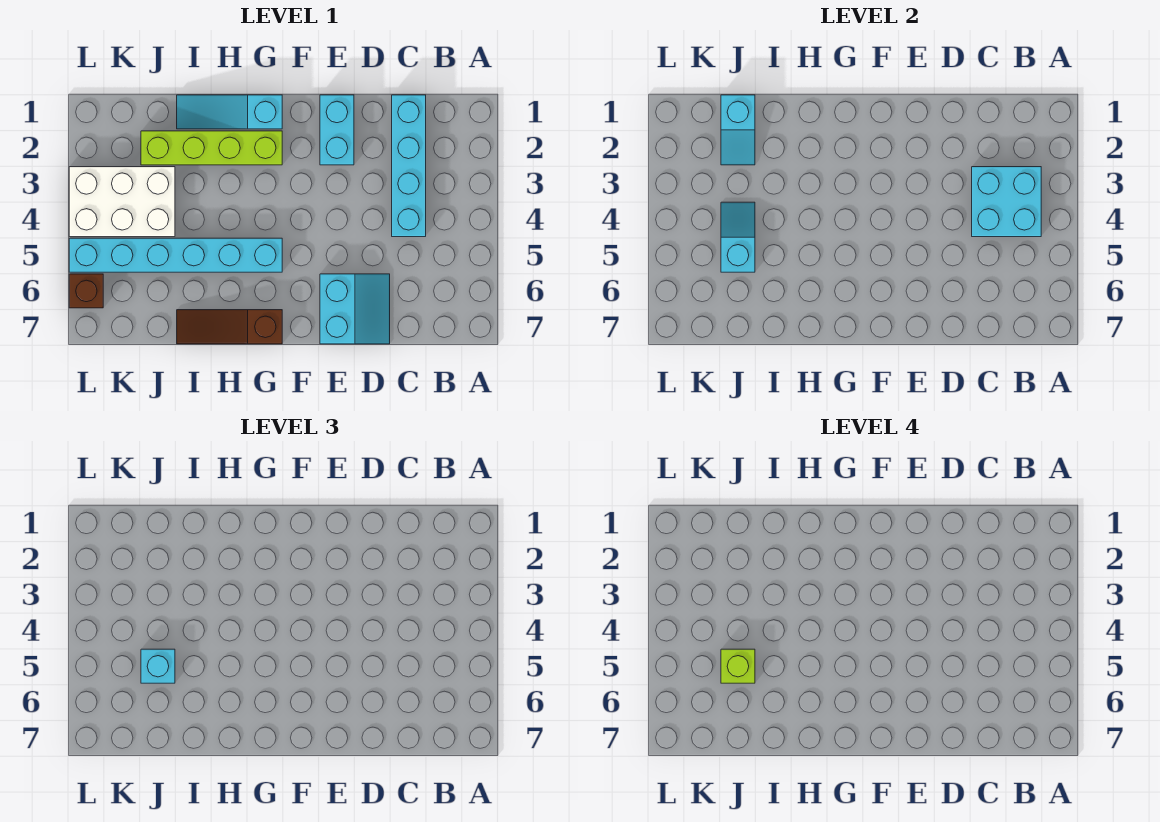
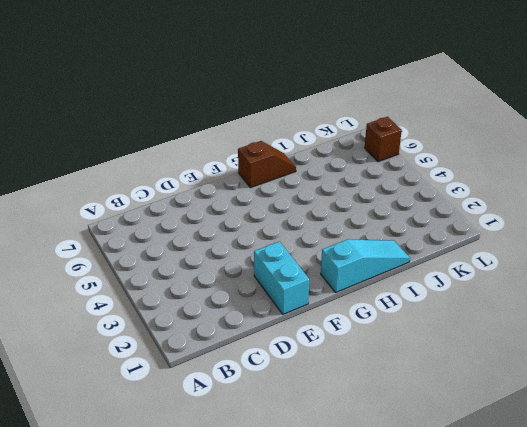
brown 1x2 slope [238,141,296,188] -> brown 1x3 slope [177,310,282,344]
none -> cyan 1x4 brick [392,95,426,237]
none -> cyan 2x2 slope [320,274,390,344]
none -> lime 1x4 brick [141,131,282,165]

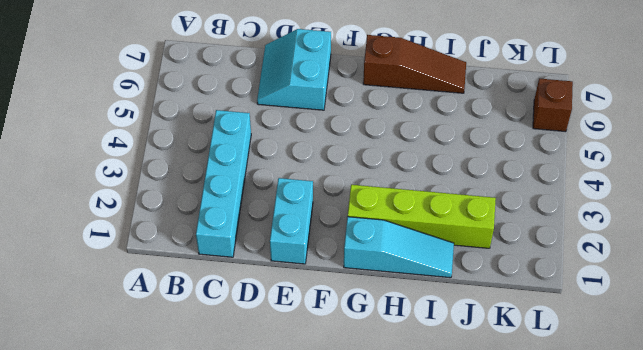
none -> cyan 1x6 brick [69,238,282,272]
none -> white 2x3 brick [69,167,175,237]
none -> cyan 2x2 brick [972,167,1041,237]

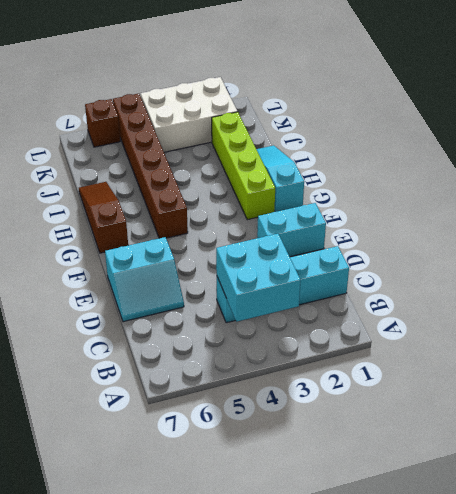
brown 1x6 brick [113,94,188,238] -> cyan 1x6 brick [69,238,282,272]
white 2x3 brick [141,77,237,152] -> white 2x3 brick turned to [69,167,175,237]
none -> cyan 1x2 slope [721,95,755,165]
none -> cyan 1x2 slope [721,202,755,272]
none -> cyan 1x1 brick [141,649,175,683]

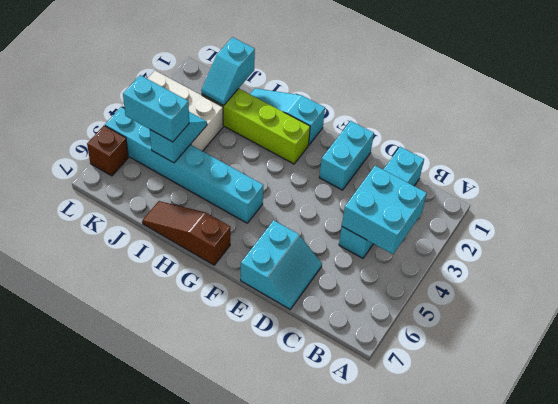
cyan 1x2 brick [123,75,189,142] -> cyan 1x1 brick [141,649,175,683]
none -> lime 1x1 brick [721,649,755,683]

